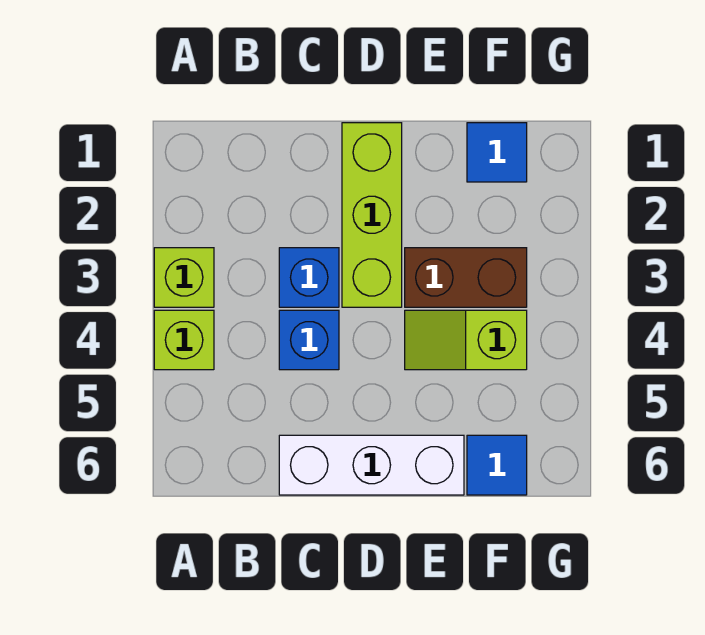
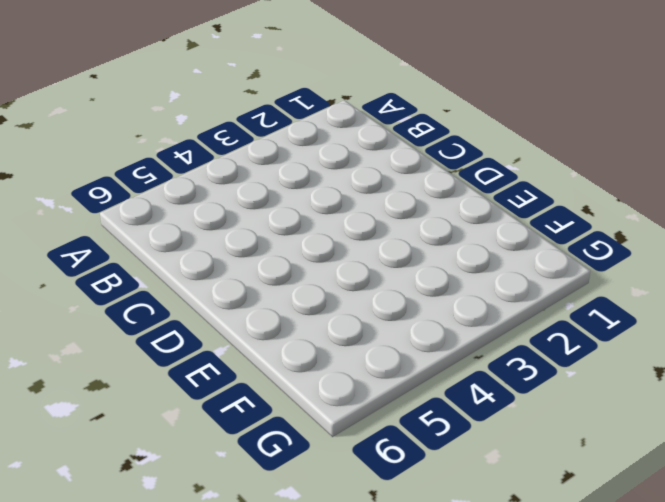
none -> lime 1x1 brick [154,248,214,307]
none -> lime 1x1 brick [154,310,214,370]

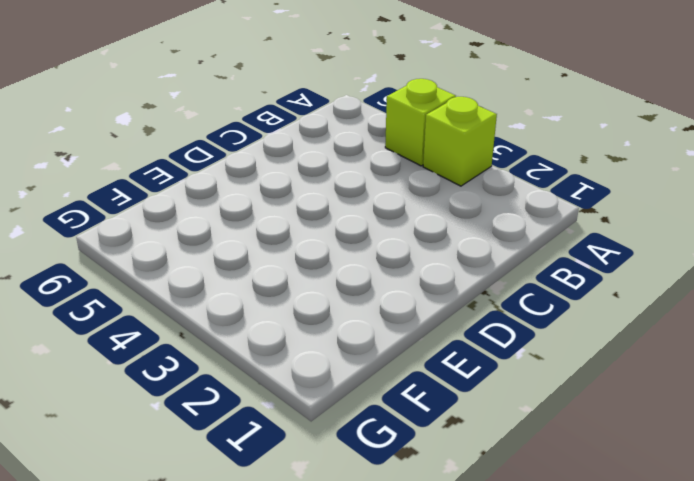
none -> blue 1x1 brick [279,248,339,307]
none -> blue 1x1 brick [279,310,339,370]

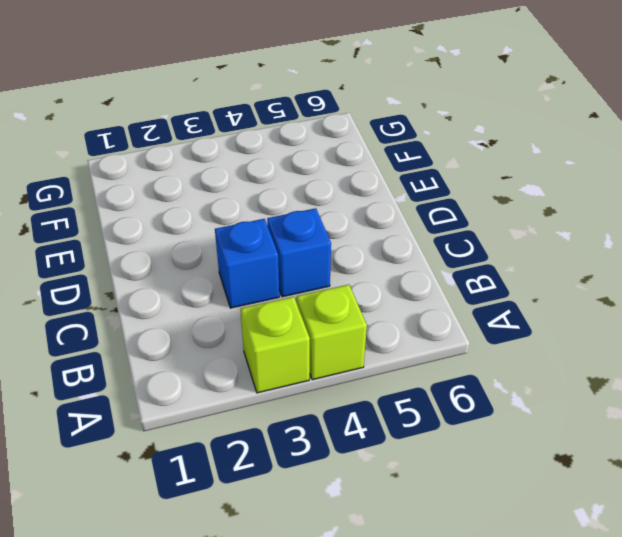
none -> white 1x3 brick [279,435,464,495]
none -> lime 1x3 brick [342,123,402,307]

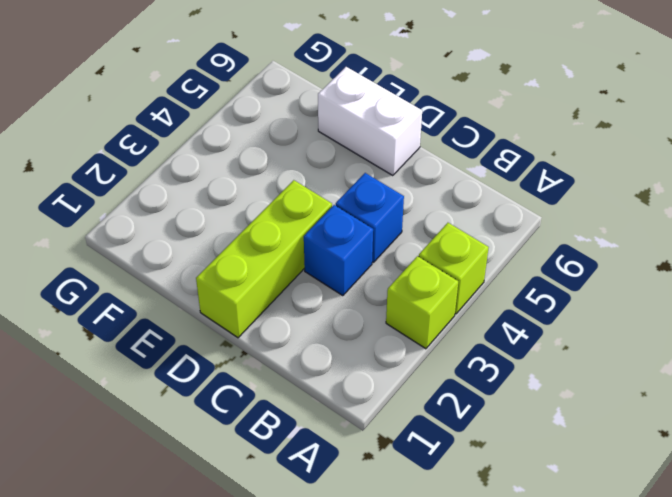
white 1x2 brick [318,67,422,176] -> white 1x3 brick [279,435,464,495]
none -> brown 1x2 brick [405,248,527,307]
none -> lime 1x2 slope [405,310,527,370]

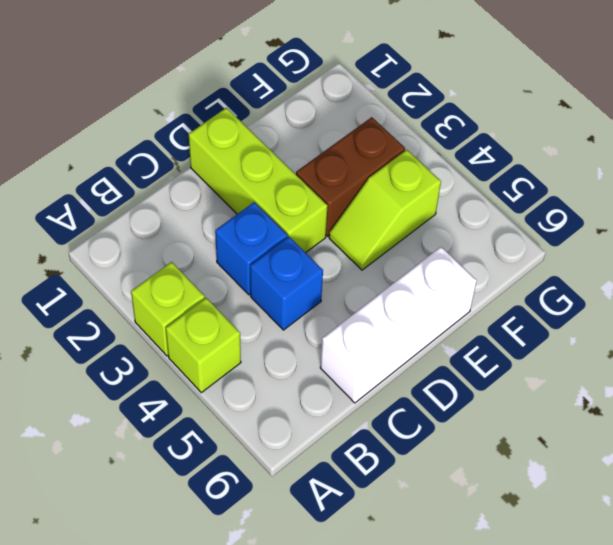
none -> blue 1x1 tile [467,123,527,182]
none -> blue 1x1 tile [467,435,527,495]

